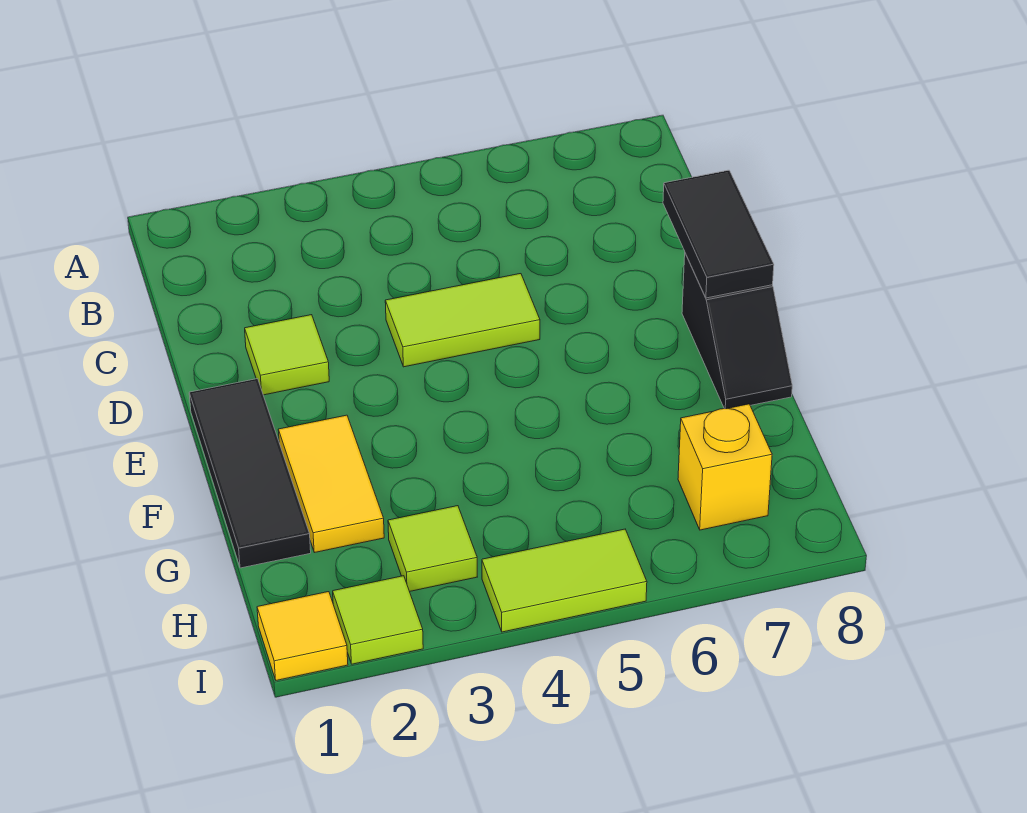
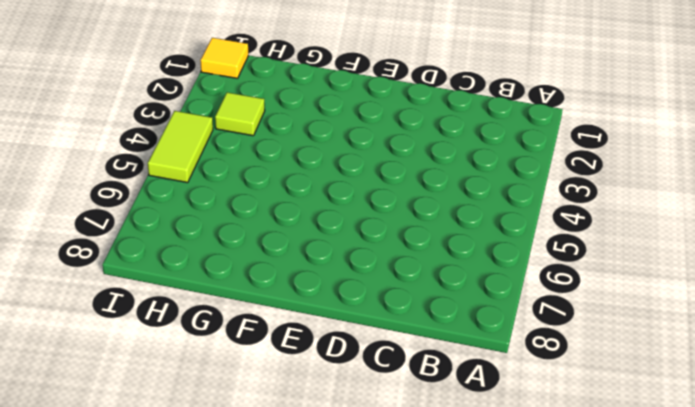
none -> lime 1x1 tile [245,315,329,395]
none -> lime 1x2 tile [385,274,540,367]

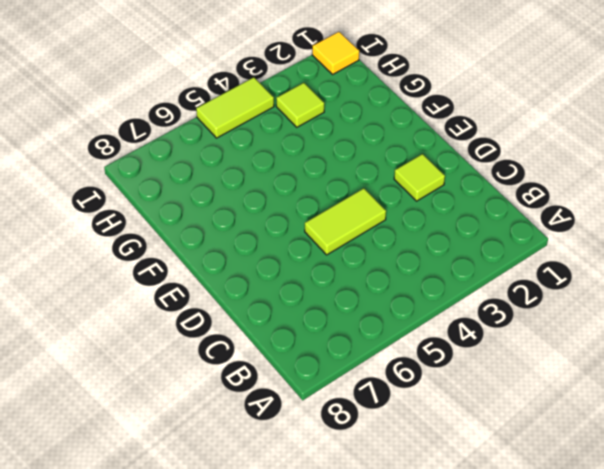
none -> black 1x3 tile [189,379,311,568]
none -> black 1x2 slope [682,253,792,409]

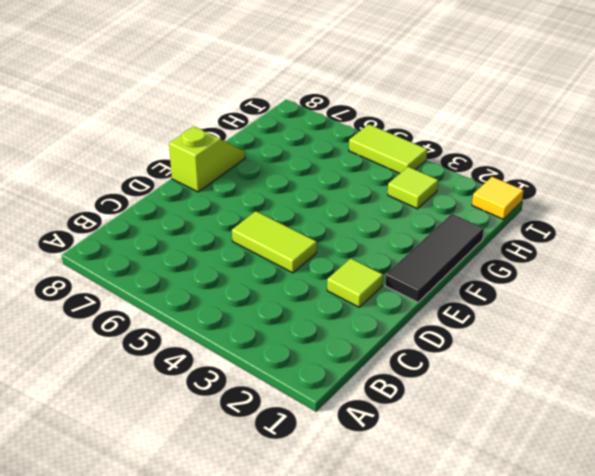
lime 1x2 slope [169,127,245,192] -> black 1x2 slope [682,253,792,409]
none -> yellow 1x2 tile [278,415,384,553]
none -> yellow 1x1 brick [678,404,772,530]

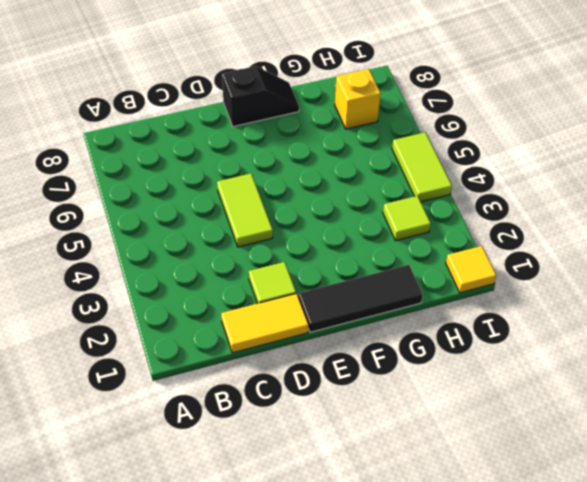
yellow 1x2 tile [221,294,308,353] -> yellow 1x2 tile moved to [278,415,384,553]
none -> lime 1x1 tile [333,576,423,664]
none -> black 1x2 tile [663,170,774,298]

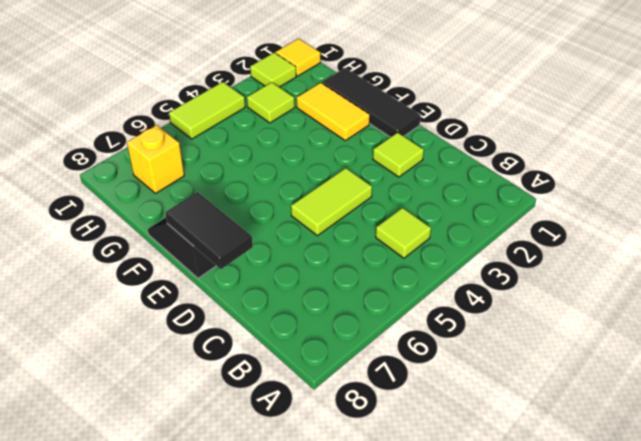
lime 1x1 tile [376,208,431,258] -> none

